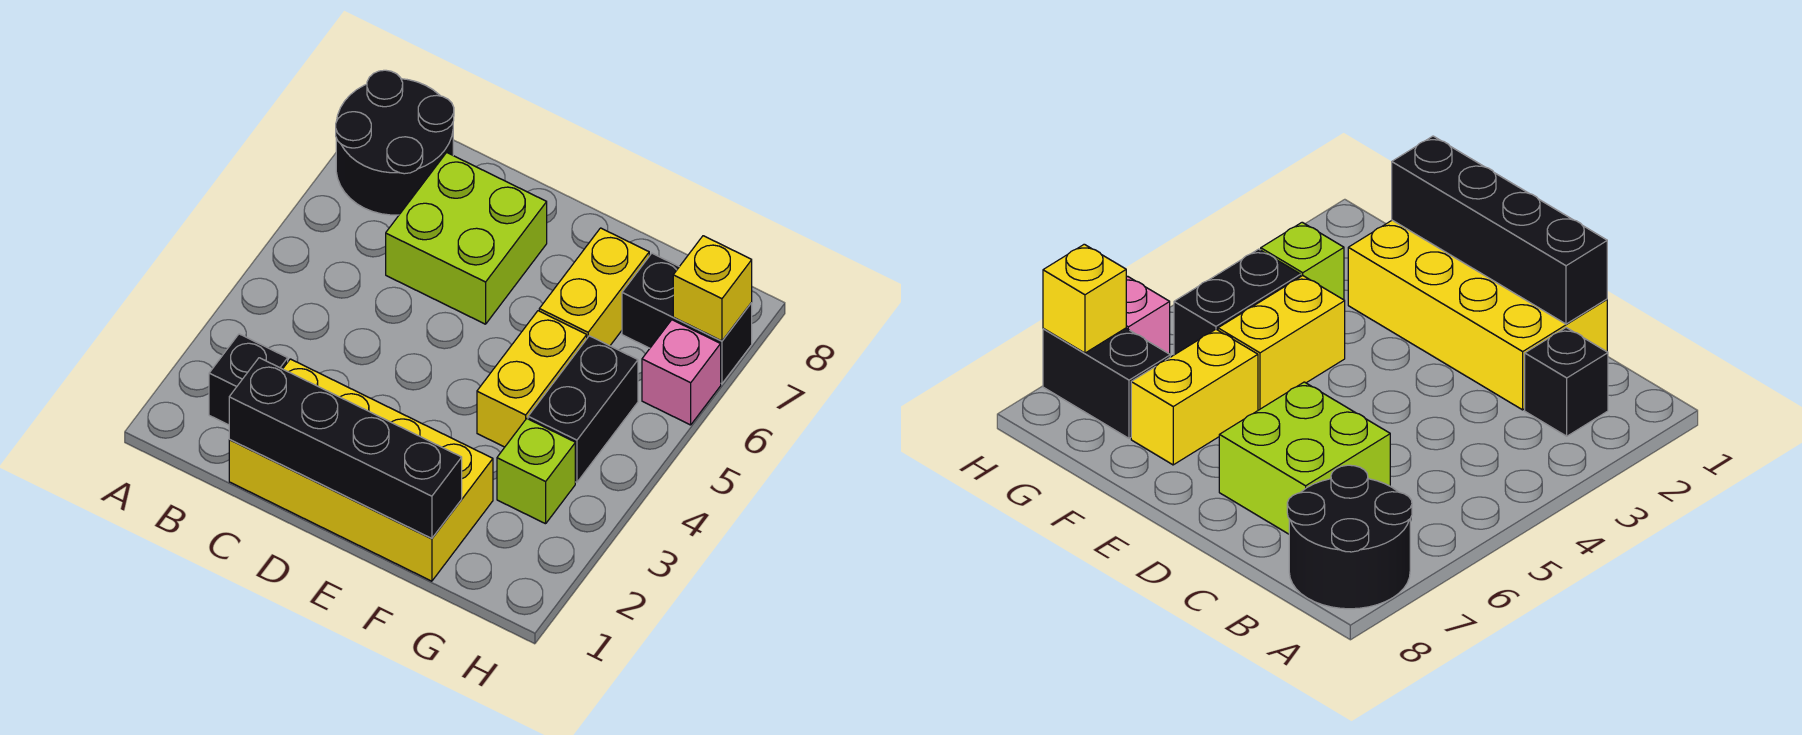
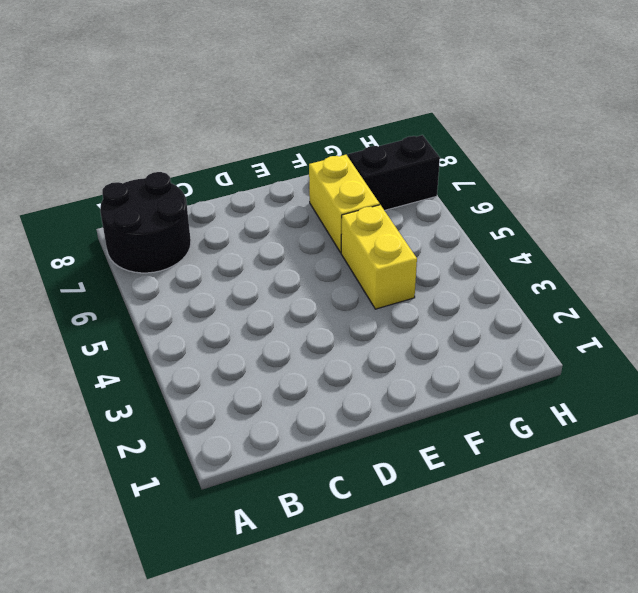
none -> black 1x1 brick [209,334,288,425]
none -> yellow 2x4 brick [229,359,493,581]
none -> lime 2x2 brick [386,152,547,324]

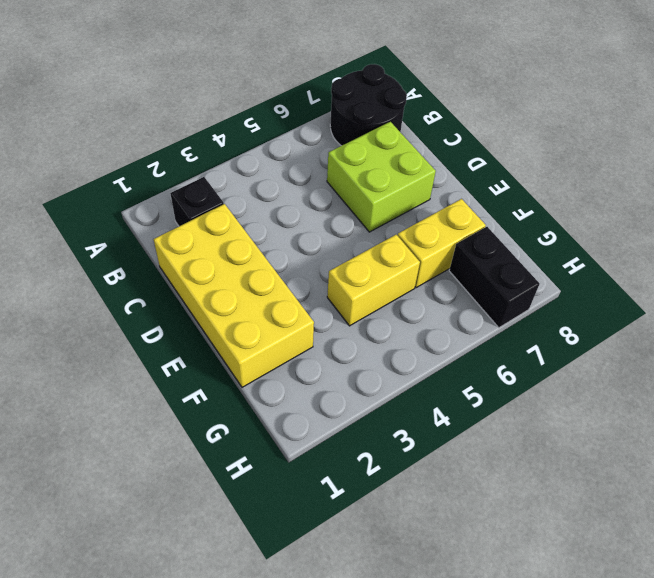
none -> lime 1x1 brick [497,419,575,524]
none -> black 1x2 brick [528,336,638,482]
none -> pink 1x1 brick [642,320,721,425]

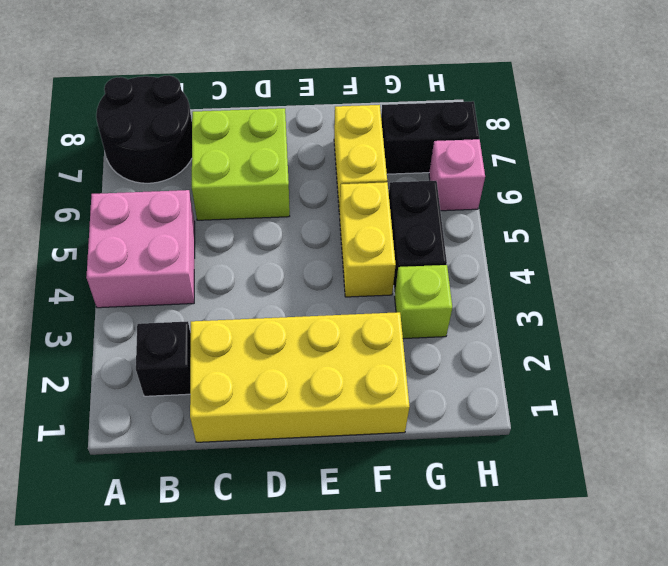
pink 2x2 brick [86,190,195,308] -> none
none -> black 1x4 brick [229,358,462,538]
none -> yellow 1x1 brick [673,236,752,341]

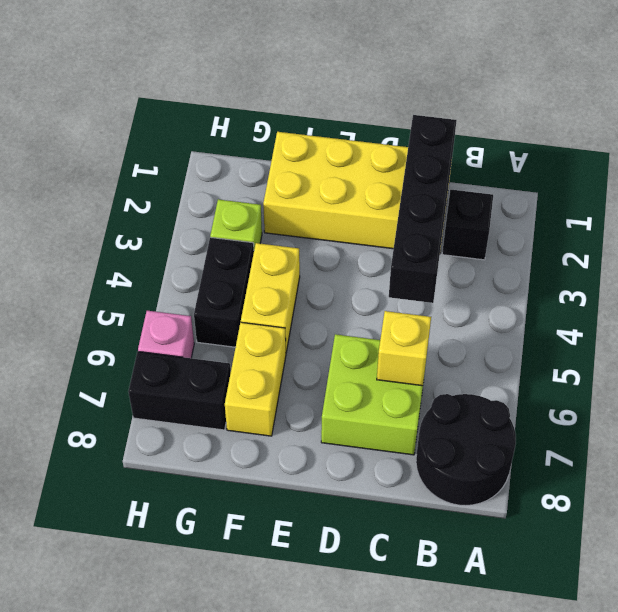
black 1x4 brick [389,115,457,303] -> black 1x4 brick turned to [229,358,462,538]
yellow 1x1 brick [377,311,431,386] -> yellow 1x1 brick moved to [673,236,752,341]

